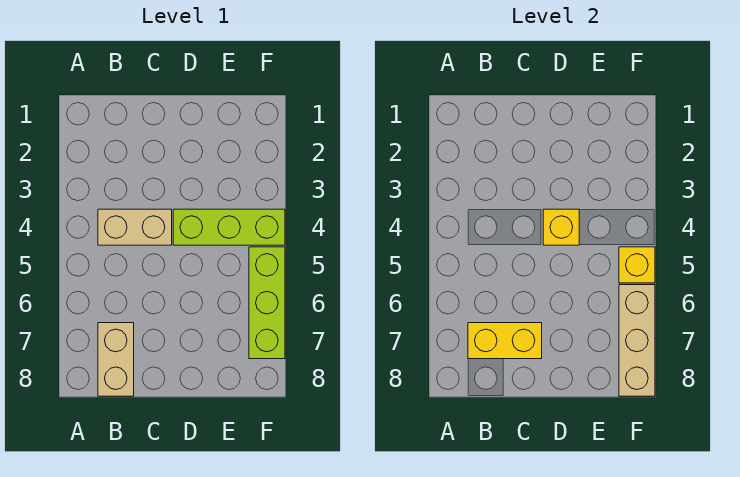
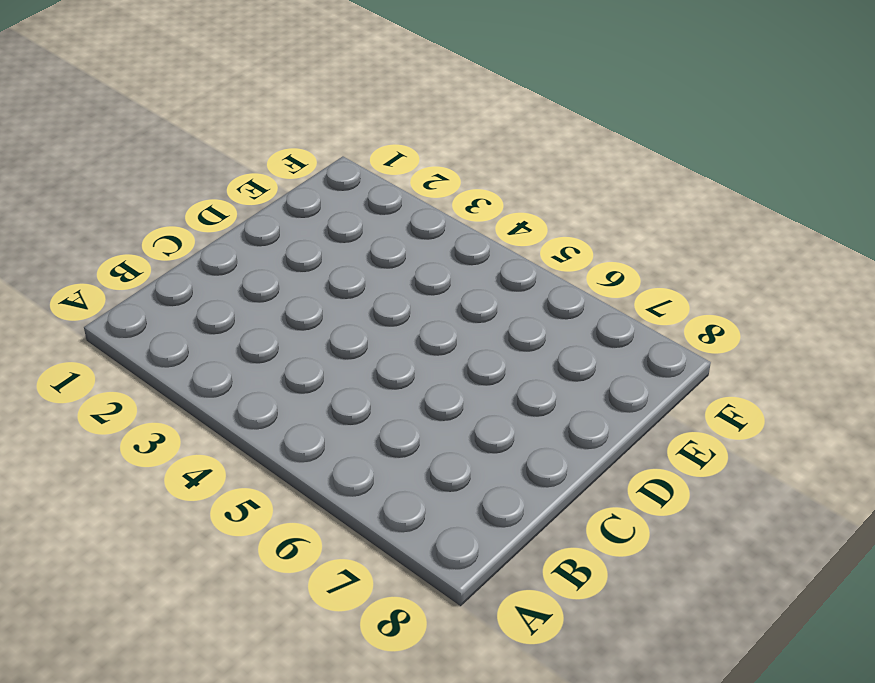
none -> tan 1x2 brick [98,209,172,245]
none -> tan 1x2 brick [98,323,134,396]

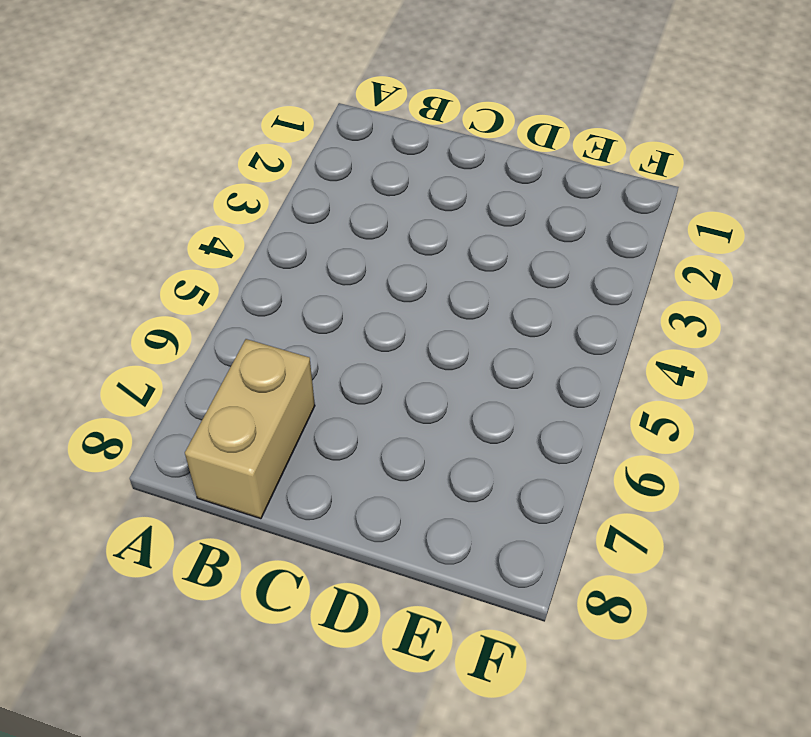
none -> tan 1x2 brick [98,209,172,245]
none -> lime 1x3 brick [173,209,285,245]

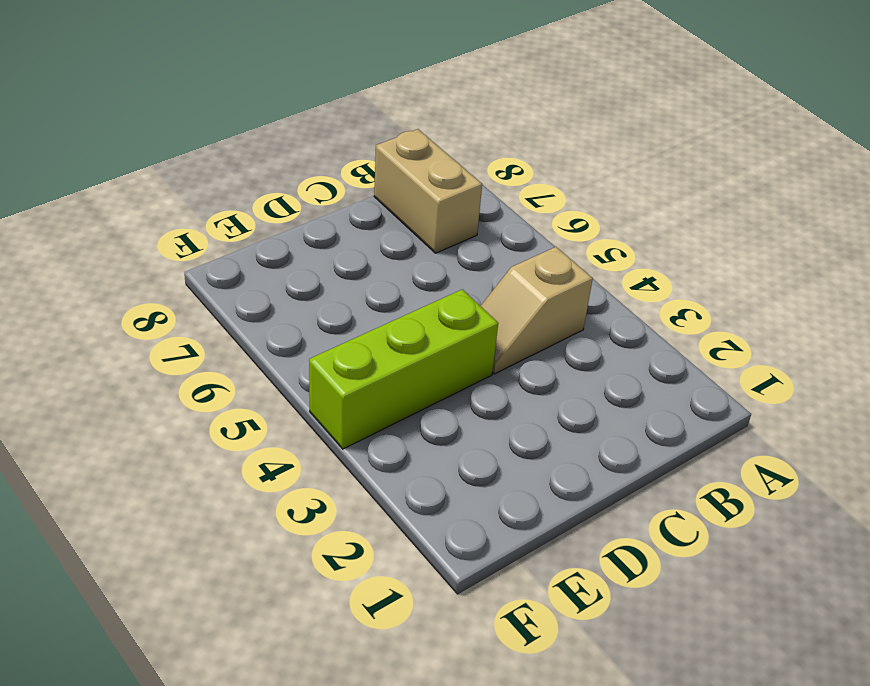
tan 1x2 slope [481,247,593,374] -> tan 1x2 brick [98,209,172,245]
none -> lime 1x3 brick [249,247,285,359]
none -> yellow 1x2 brick [468,323,542,359]

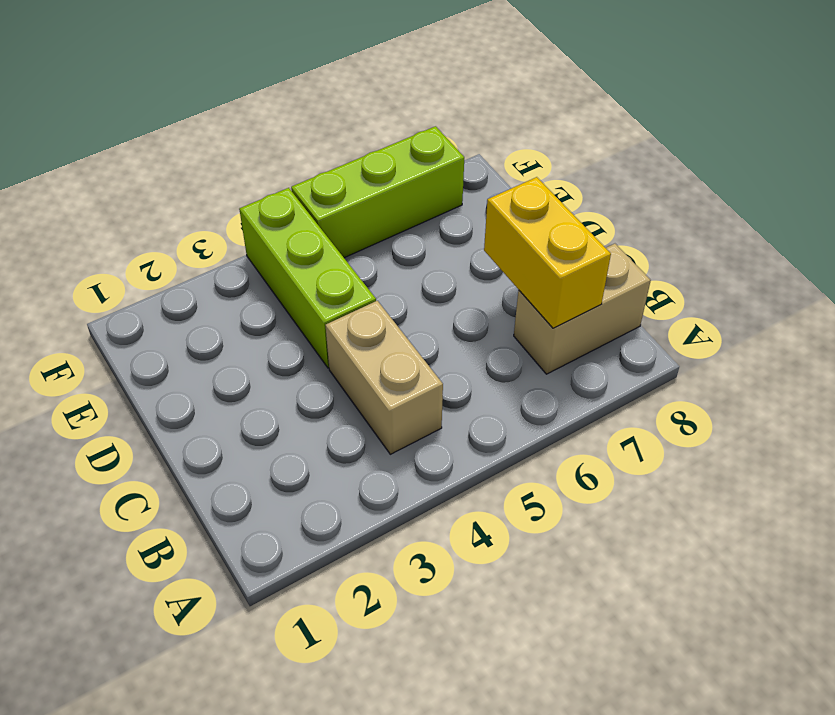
none -> yellow 1x1 brick [543,209,579,245]
none -> yellow 1x1 brick [619,247,655,283]

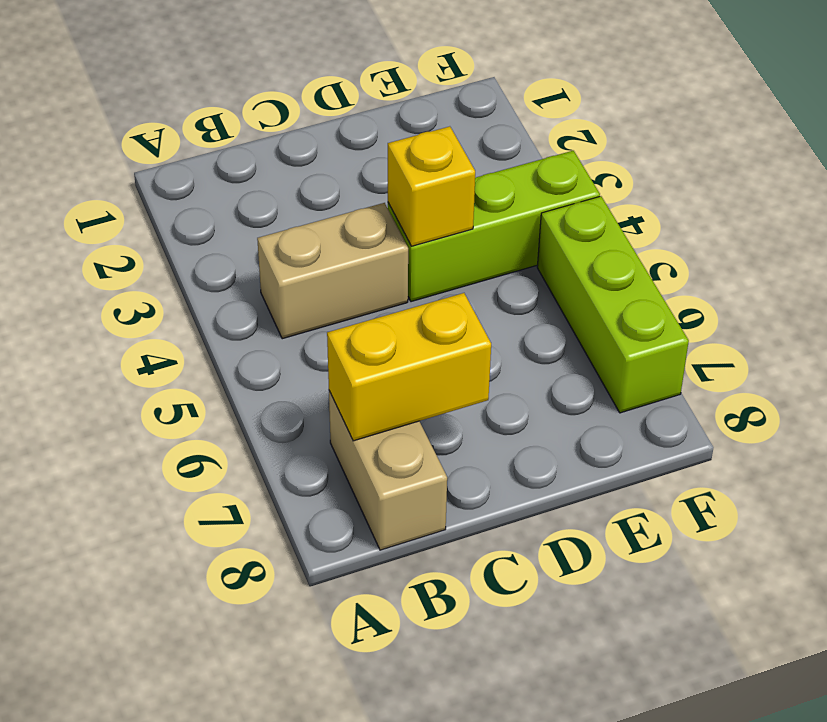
none -> yellow 1x1 brick [619,247,655,283]
none -> tan 1x3 brick [619,285,655,396]

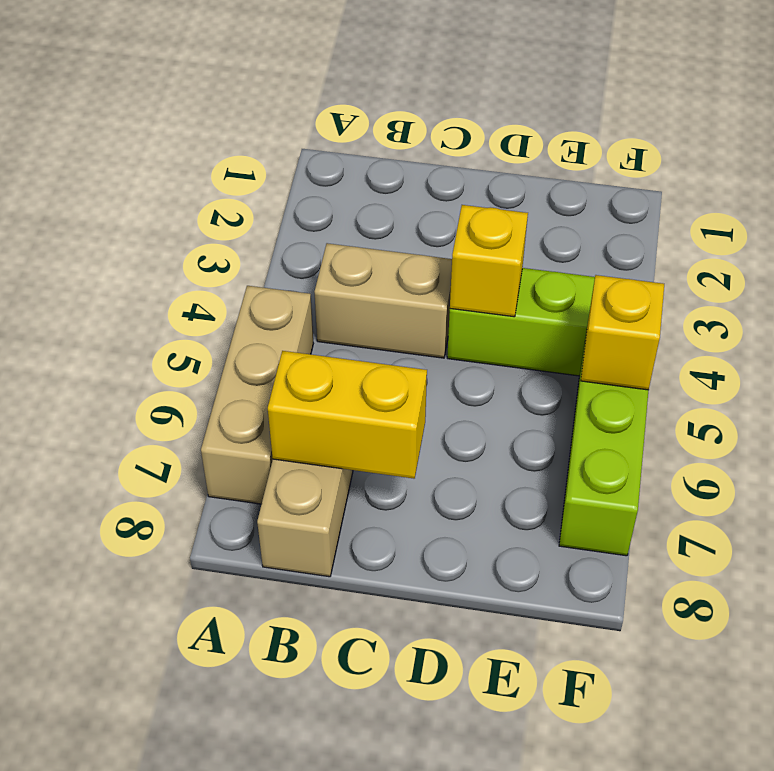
tan 1x3 brick [201,286,313,504] -> tan 1x3 brick moved to [619,285,655,396]

